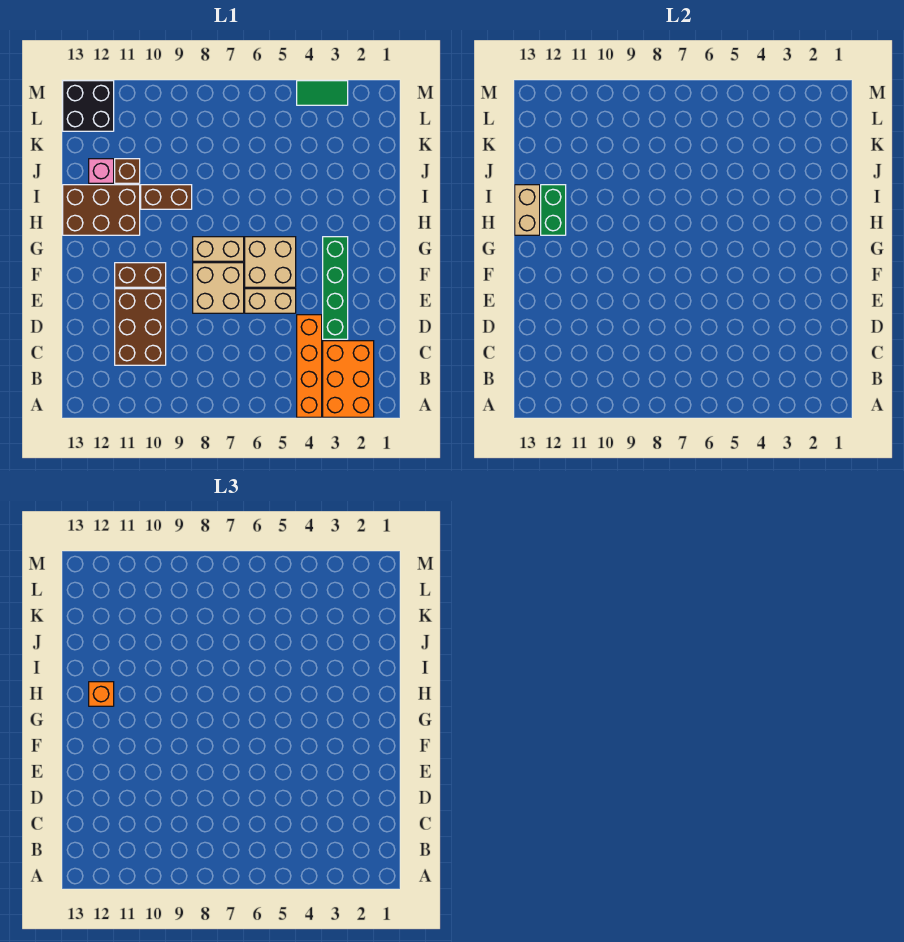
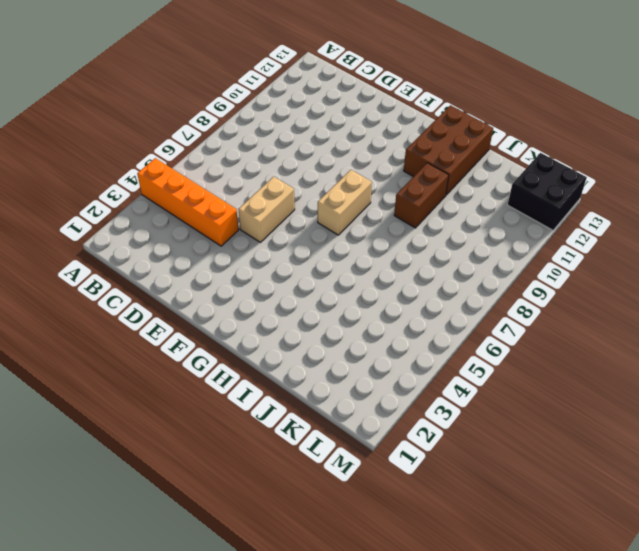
none -> orange 2x3 brick [323,341,374,417]
none -> brown 2x3 brick [115,289,166,365]
none -> green 1x4 brick [323,237,348,339]

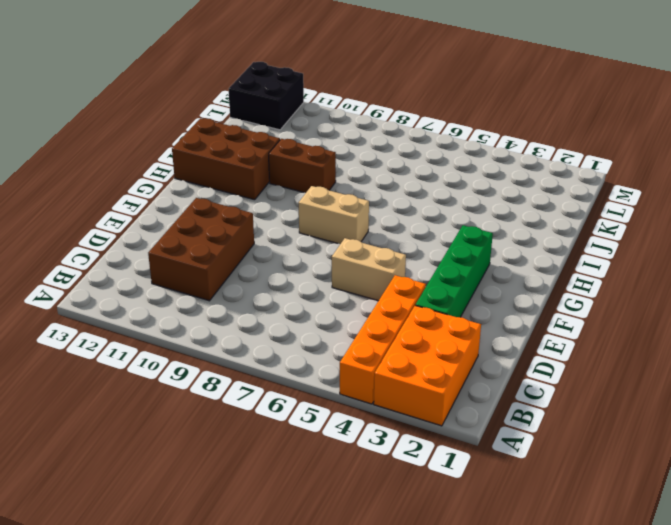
none -> tan 2x2 brick [193,263,244,313]
none -> tan 2x2 brick [245,237,296,287]
none -> brown 1x2 brick [115,263,166,287]

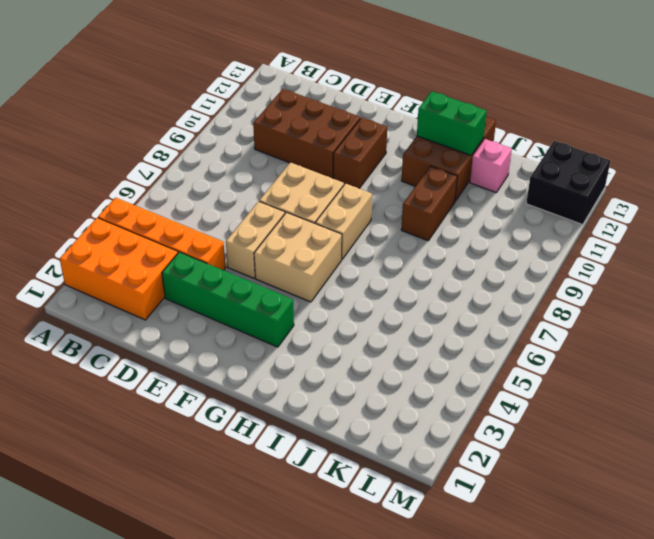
none -> brown 1x1 brick [115,159,140,183]
none -> green 1x2 tile [297,81,348,105]
none -> tan 1x2 brick [515,185,540,235]

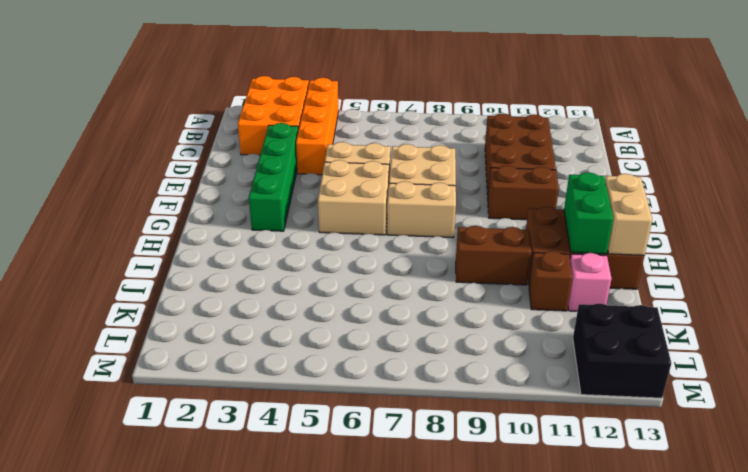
none -> green 1x2 tile [297,81,348,105]
none -> orange 1x1 brick [89,682,114,706]

